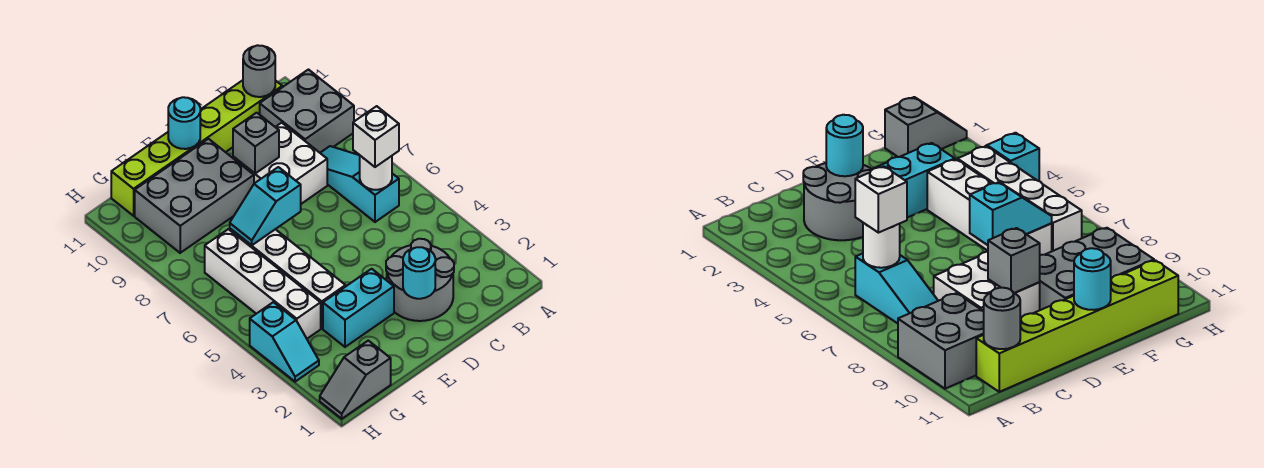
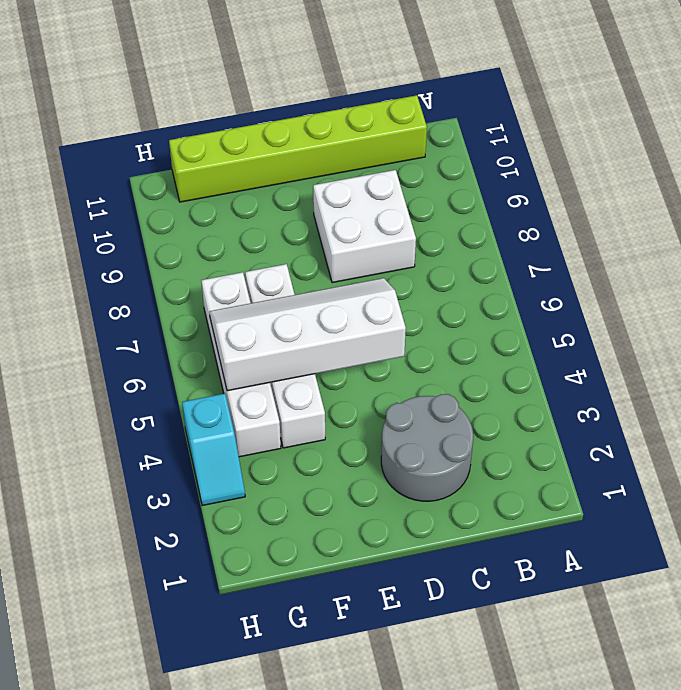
white 2x4 slope [209,278,406,391] -> none
none -> grey 2x2 brick [260,70,354,153]
none -> cyan 1x3 slope [321,146,399,222]
none -> cyan 1x2 brick [323,269,394,347]

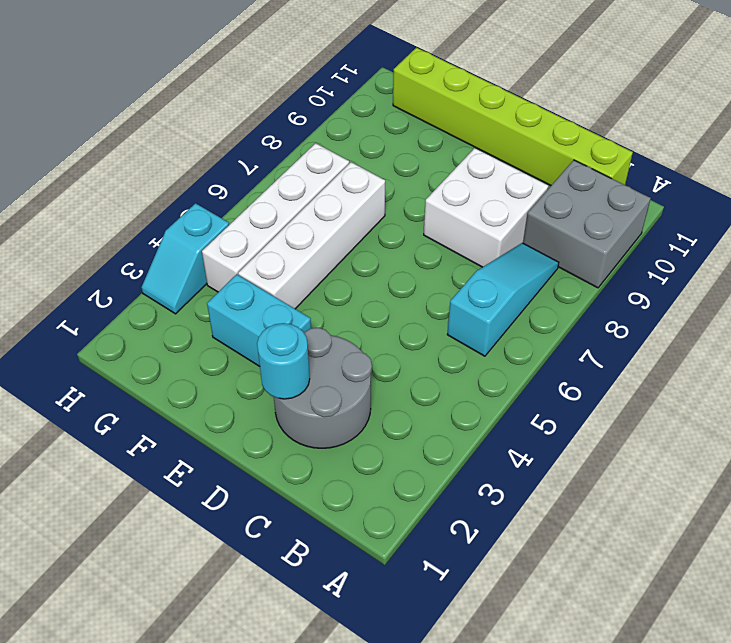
none -> grey 2x3 brick [135,139,254,253]
none -> grey 1x2 slope [320,341,391,419]
none -> white 1x1 round brick [360,156,392,190]

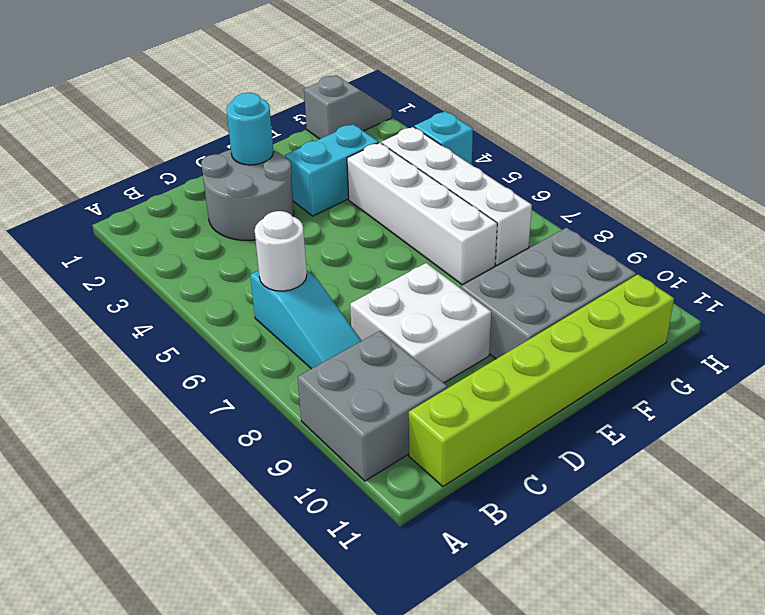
none -> grey 1x1 round brick [243,45,275,97]
none -> grey 1x1 brick [233,113,279,174]
none -> cyan 1x2 slope [230,167,301,245]

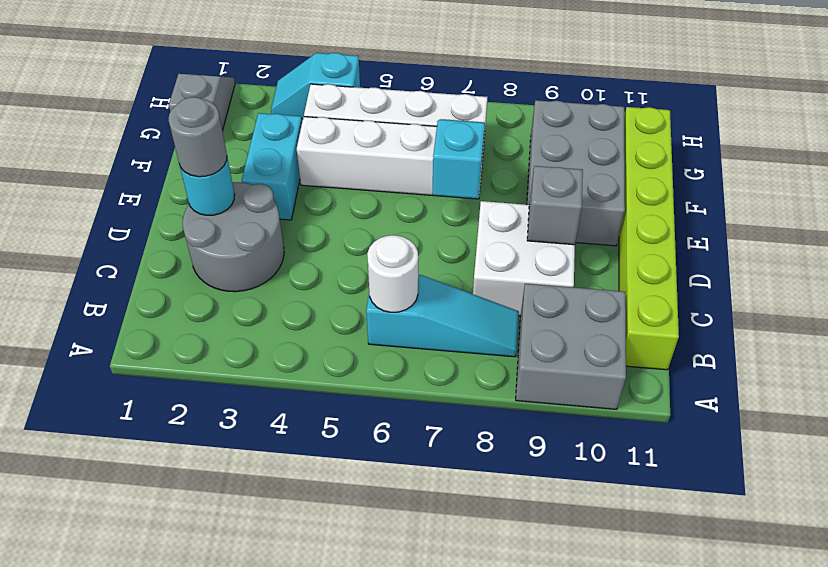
grey 1x1 round brick [169,97,227,177] -> grey 1x1 round brick moved to [243,45,275,97]
none -> cyan 1x1 round brick [168,97,200,149]
none -> white 1x1 brick [353,106,399,167]

